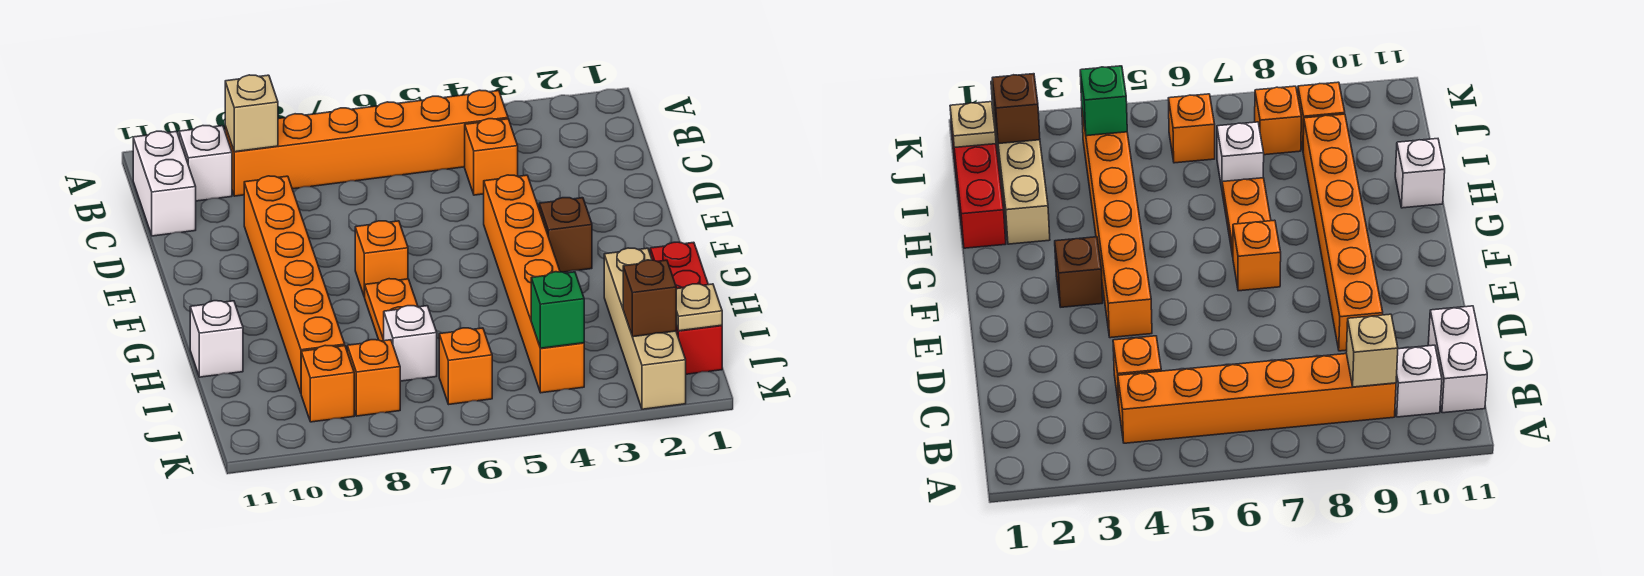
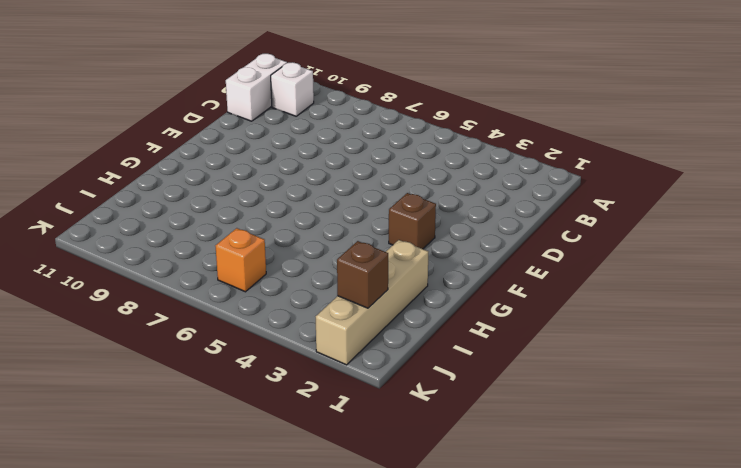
none -> orange 1x6 brick [225,90,508,196]
none -> orange 1x1 brick [465,119,518,195]
none -> orange 1x6 brick [244,176,345,393]

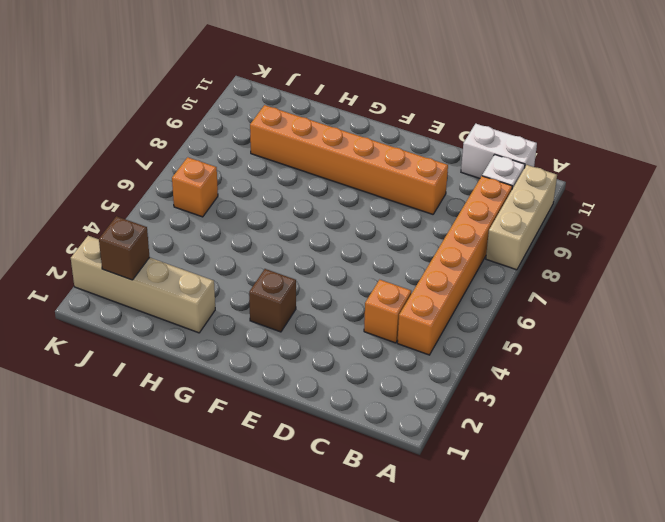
tan 1x3 brick [486,165,557,270] -> none
none -> orange 1x6 brick [484,175,584,393]
none -> orange 1x1 brick [355,221,408,297]
none -> orange 1x2 plate [365,279,418,341]

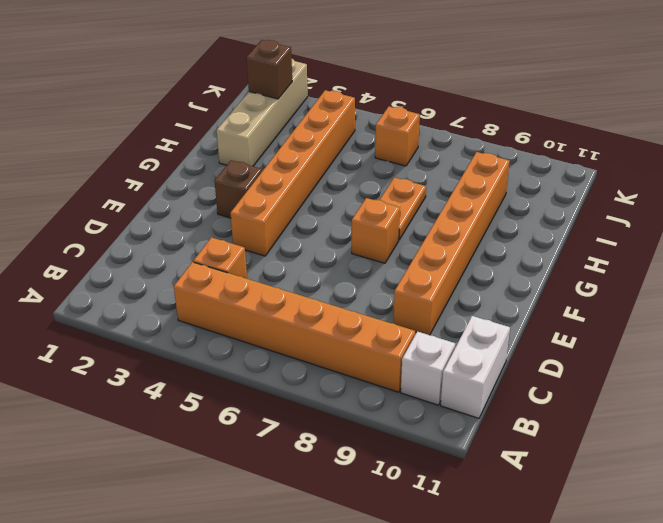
none -> red 1x3 brick [650,242,722,374]
none -> white 1x1 brick [190,301,243,377]
none -> white 1x1 brick [383,306,437,381]

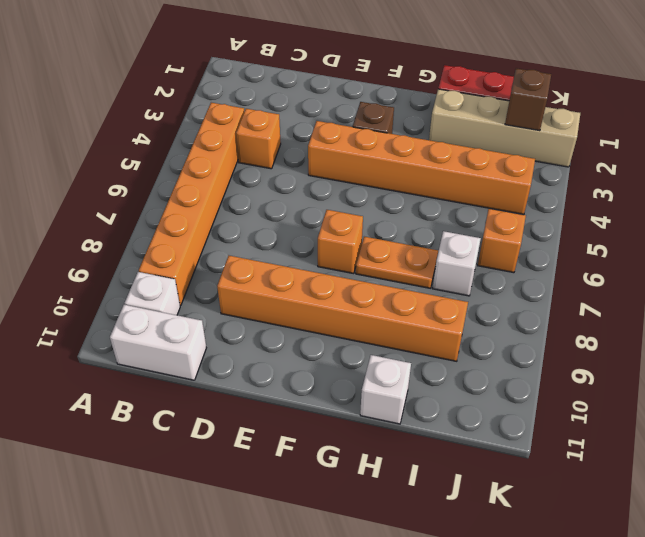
none -> orange 1x1 brick [347,340,400,416]
none -> orange 1x1 brick [301,345,354,422]
none -> tan 1x1 brick [225,75,278,152]

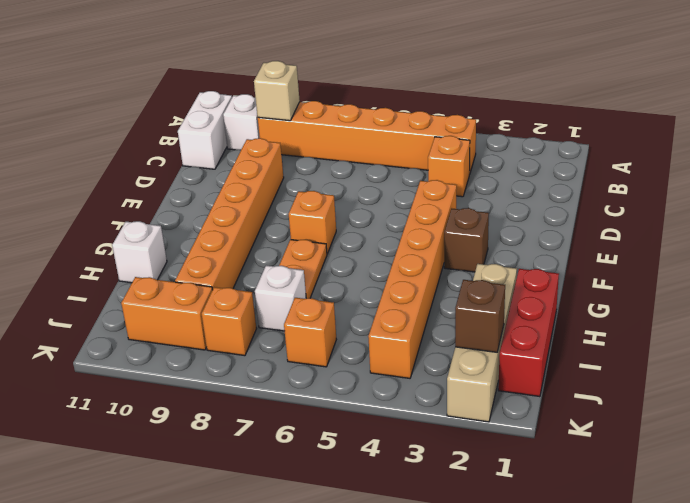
orange 1x2 brick [121,277,212,350] -> orange 1x1 brick [301,345,354,422]
none -> tan 1x1 plate [676,284,722,331]
none -> green 1x1 brick [531,272,584,348]

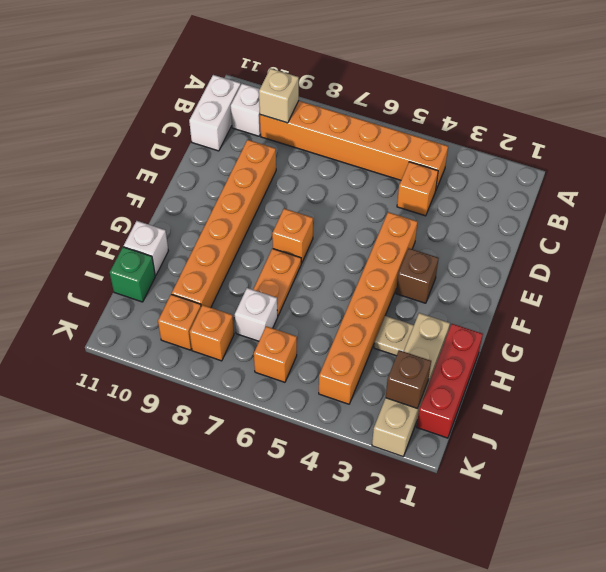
tan 1x1 plate [374,316,414,356] -> tan 1x1 plate moved to [676,284,722,331]
green 1x1 brick [110,247,155,302] -> green 1x1 brick moved to [531,272,584,348]

